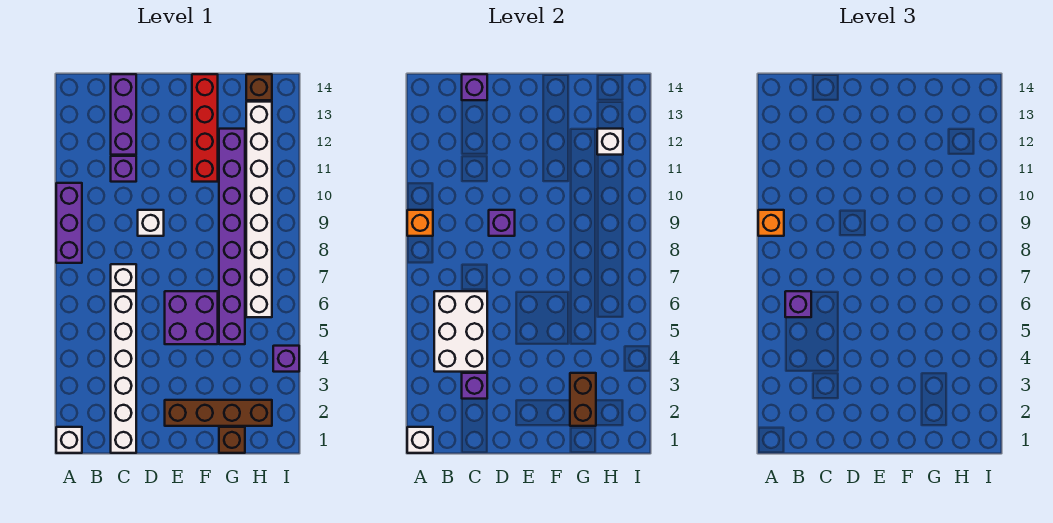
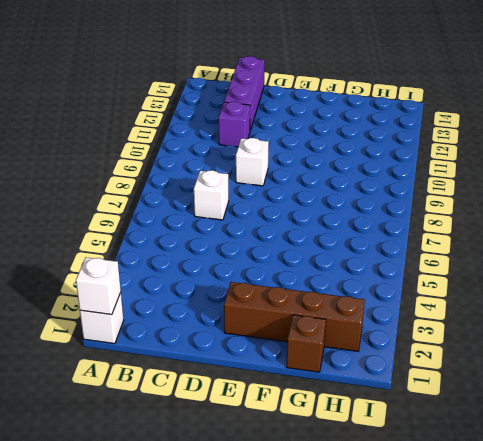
none -> purple 1x3 brick [56,183,82,263]
none -> white 1x6 brick [111,291,136,453]
none -> purple 2x2 brick [165,291,218,344]

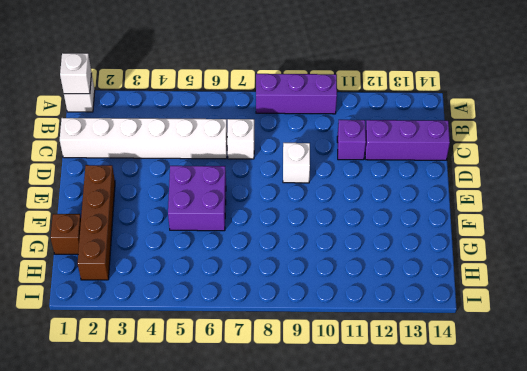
none -> red 1x4 brick [192,74,218,182]
none -> purple 1x8 brick [219,129,245,344]
none -> white 1x8 brick [246,102,272,317]

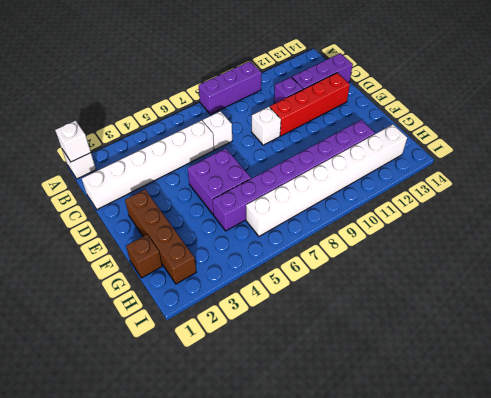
red 1x4 brick [270,73,350,136] -> red 1x4 brick moved to [192,74,218,182]
none -> brown 1x1 brick [246,74,272,100]
none -> purple 1x1 brick [273,346,299,372]
none -> orange 1x1 brick [407,210,433,236]

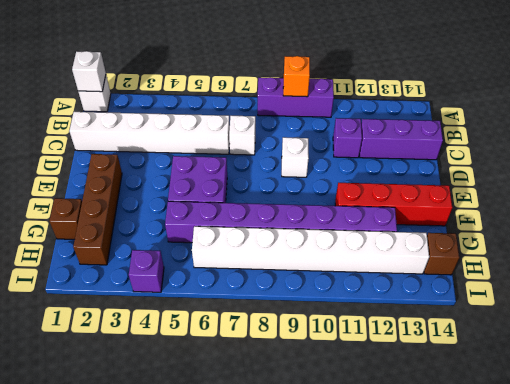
none -> white 2x3 brick [434,291,487,372]
none -> purple 1x1 brick [462,373,487,399]
none -> purple 1x1 brick [462,74,487,100]

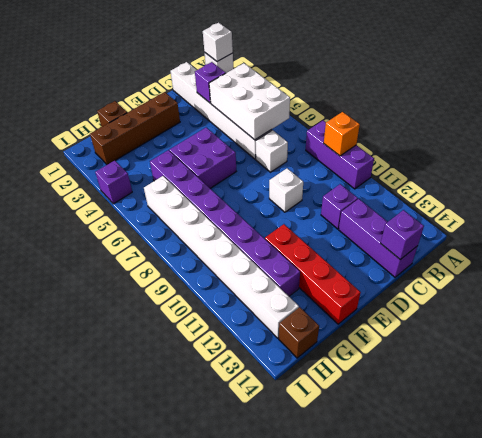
none -> purple 1x1 brick [489,210,515,236]
none -> brown 1x2 brick [570,373,596,426]
none -> white 1x1 brick [597,129,623,155]

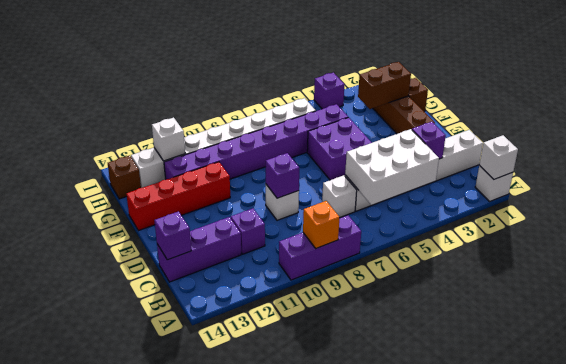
none -> orange 1x1 brick [758,210,784,236]
none -> purple 1x1 brick [785,291,811,317]

